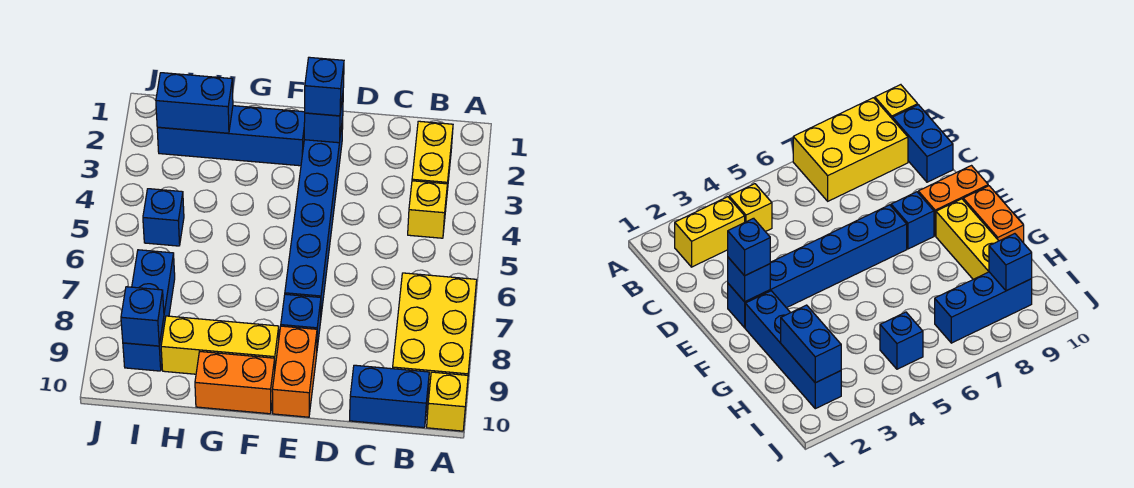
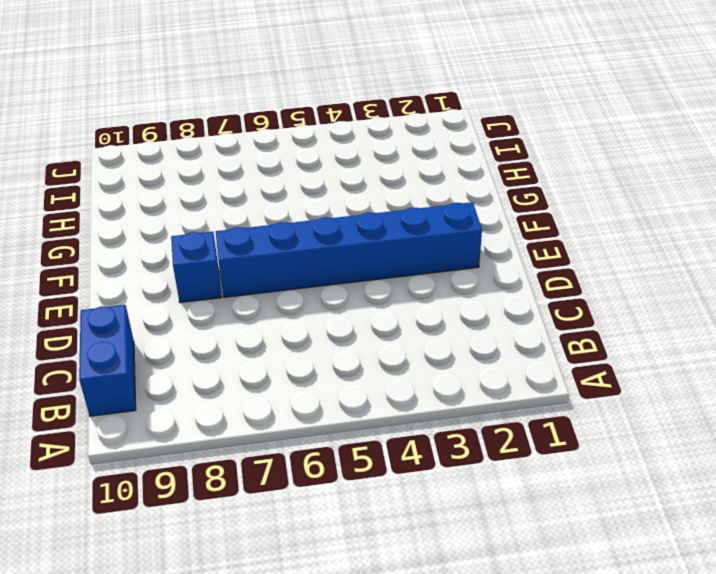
none -> yellow 2x3 brick [393,273,477,395]
none -> yellow 1x1 brick [427,372,468,431]
none -> yellow 1x2 brick [412,121,453,201]

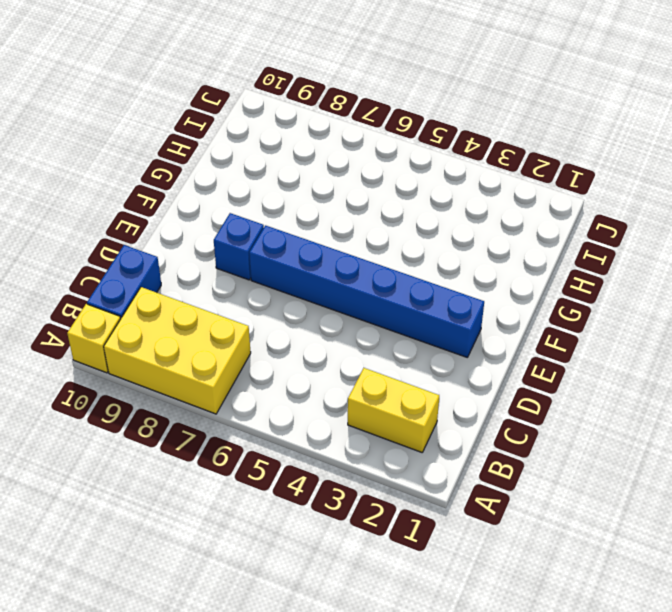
none -> yellow 1x1 brick [408,181,447,238]
none -> orange 1x2 brick [272,326,317,417]
none -> blue 1x4 brick [157,106,305,166]

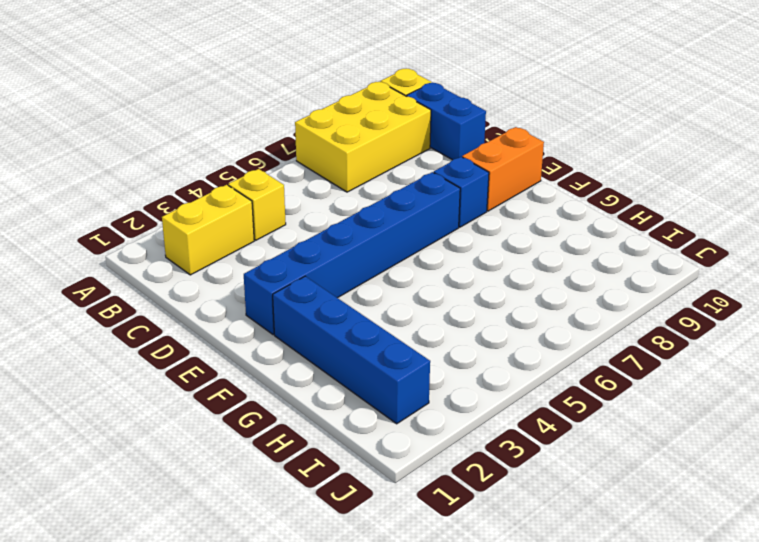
none -> yellow 1x3 brick [161,316,279,374]
none -> orange 1x2 brick [195,352,275,414]
none -> blue 1x1 brick [143,189,184,246]

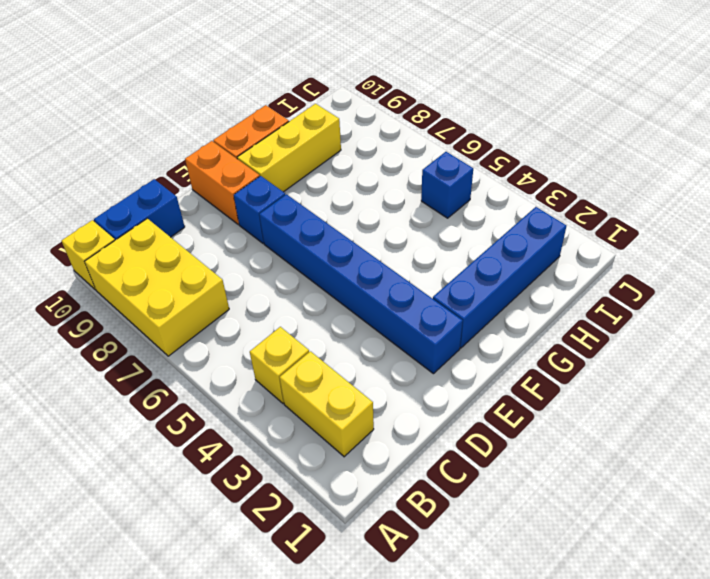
none -> blue 1x3 brick [123,250,175,371]
none -> blue 1x1 brick [304,96,343,143]
none -> blue 1x2 brick [156,73,233,133]

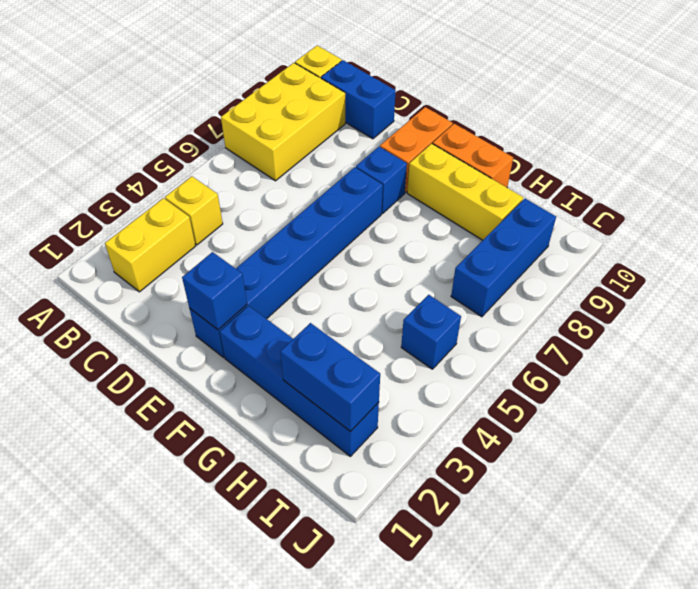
none -> blue 1x1 brick [121,287,164,346]
none -> blue 1x1 brick [305,57,344,116]

